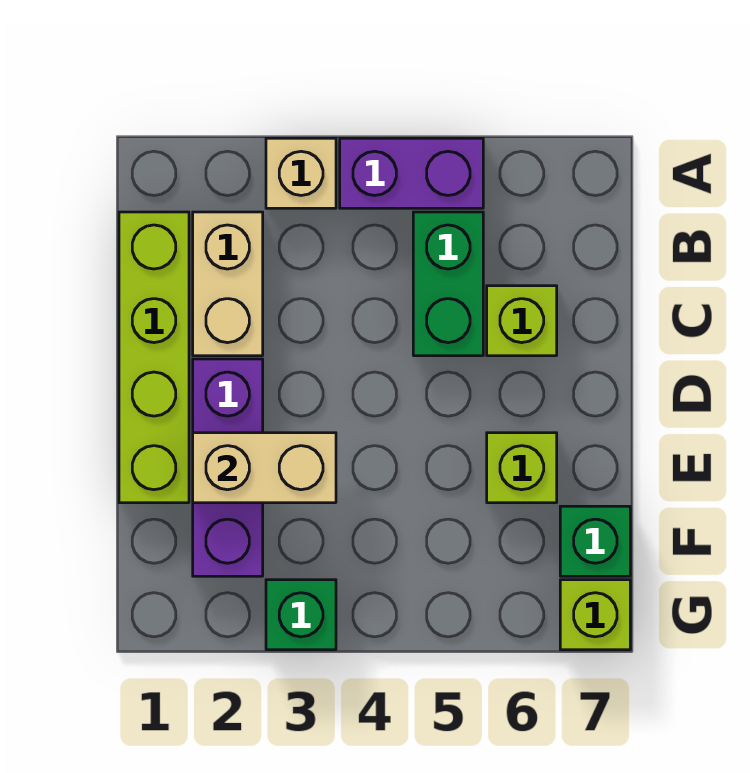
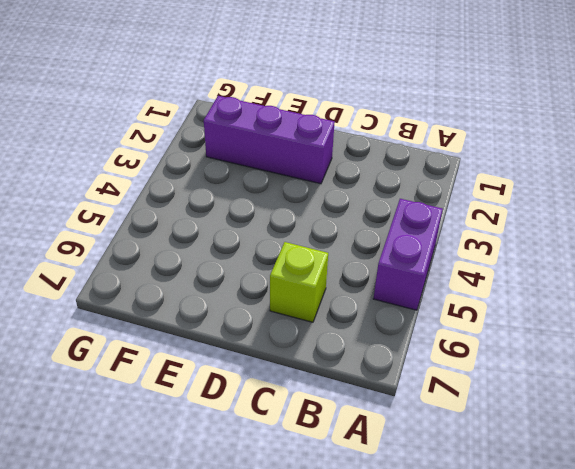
none -> tan 1x1 brick [266,138,336,208]
none -> lime 1x4 brick [119,212,189,503]
none -> tan 1x2 brick [193,212,263,356]

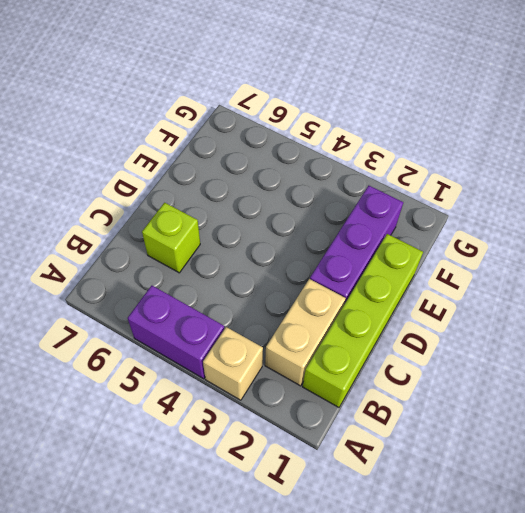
none -> green 1x2 brick [413,212,483,356]
none -> lime 1x1 brick [487,433,557,503]
none -> green 1x1 brick [560,506,630,576]

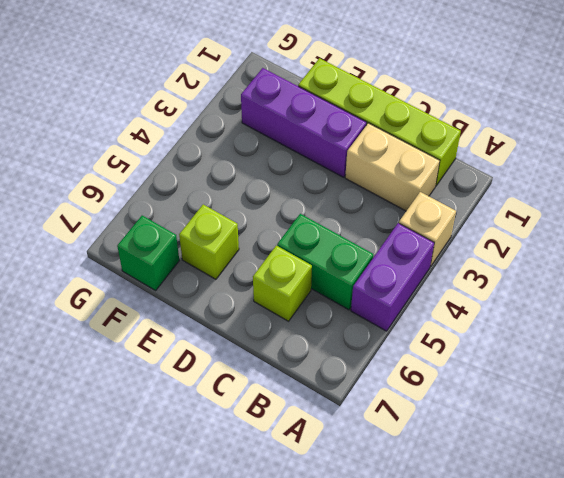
none -> green 1x1 brick [266,580,336,650]
none -> lime 1x1 brick [560,580,630,650]
none -> tan 1x2 brick [193,433,336,503]

